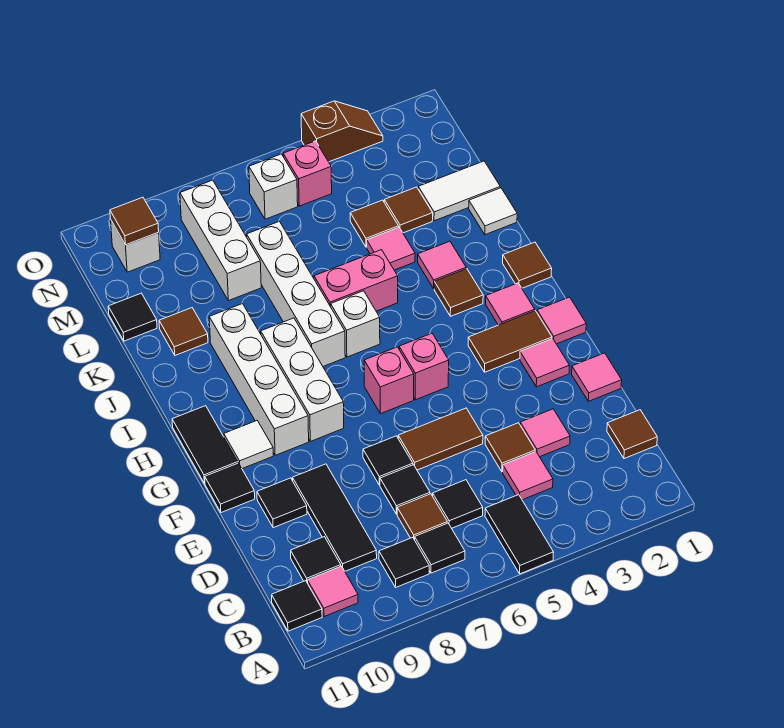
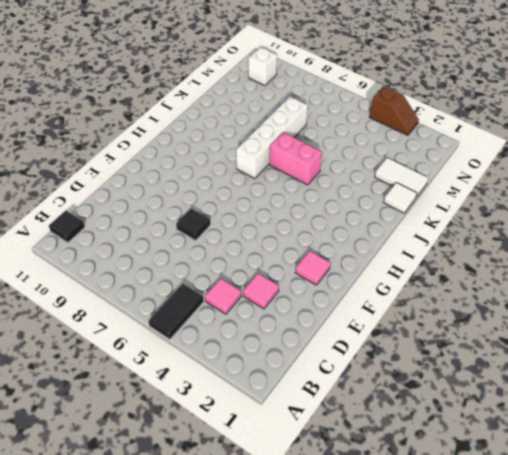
none -> black 1x1 tile [415,523,465,573]
none -> black 1x1 tile [379,537,429,588]
none -> pink 1x1 tile [308,566,358,617]
none -> brown 1x1 tile [607,410,657,459]

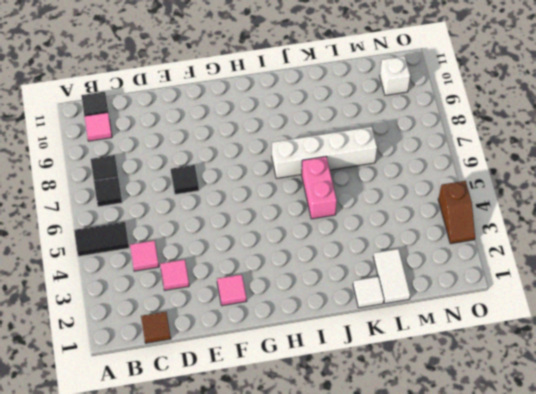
none -> black 1x1 tile [433,480,483,528]
none -> brown 1x1 tile [397,494,447,540]
none -> black 1x3 tile [292,464,377,571]
none -> black 1x1 tile [291,537,341,583]

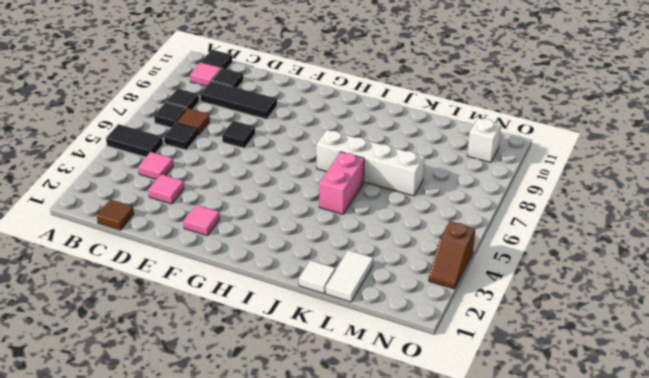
none -> brown 1x1 tile [485,423,535,472]
none -> black 1x1 tile [380,465,430,514]
none -> pink 1x1 tile [572,353,622,401]
none -> brown 1x2 tile [398,408,483,470]

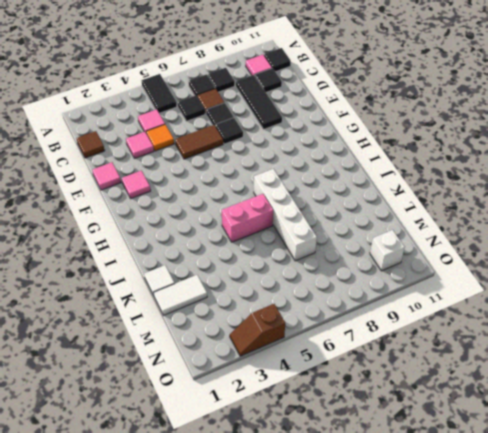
orange 1x1 tile [146,125,174,151] -> brown 1x1 tile [485,423,535,472]
none -> black 1x1 tile [257,478,307,528]
none -> black 1x1 tile [205,463,255,513]
none -> pink 1x1 tile [537,297,586,344]
none -> brown 1x2 tile [468,311,552,372]

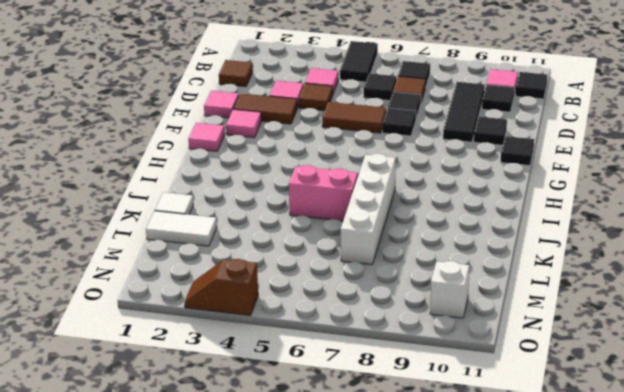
brown 1x2 tile [233,93,297,124] -> brown 1x2 tile moved to [468,311,552,372]
none -> black 1x1 tile [379,537,429,588]
none -> pink 1x1 brick [399,333,449,400]
none -> pink 1x1 brick [364,347,414,414]
none -> white 1x3 brick [261,318,344,441]

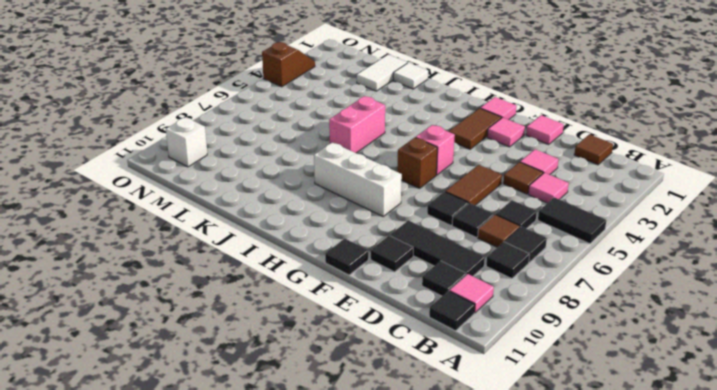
brown 1x1 brick [397,137,437,188] -> pink 1x1 brick [364,347,414,414]
none -> white 1x4 brick [209,304,309,455]
none -> white 1x1 tile [224,421,273,469]
none -> black 1x2 tile [172,406,238,483]
none -> pink 1x1 tile [486,283,535,325]

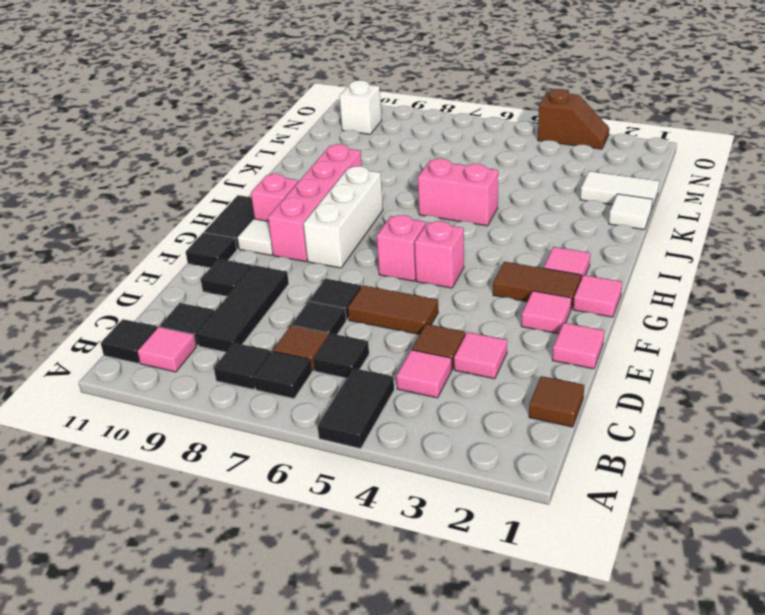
pink 1x4 brick [268,144,362,262] -> white 1x4 brick [209,304,309,455]
pink 1x1 brick [251,174,298,221] -> pink 1x1 brick moved to [283,141,332,206]
none -> brown 1x1 tile [503,242,552,288]
none -> brown 1x1 tile [434,269,483,316]
none -> white 1x1 brick [331,291,380,357]
none -> white 1x4 brick [247,221,345,366]

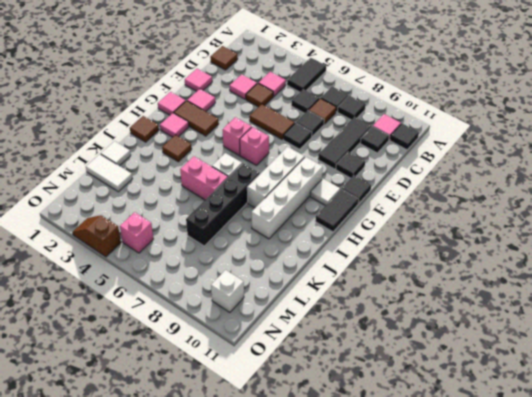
black 1x4 brick [186,163,260,246] -> white 1x4 brick [247,221,345,366]
none -> pink 1x1 tile [418,241,466,289]
none -> pink 1x1 tile [367,228,415,270]
none -> brown 1x1 tile [159,308,208,355]
none -> brown 1x1 tile [384,187,433,233]

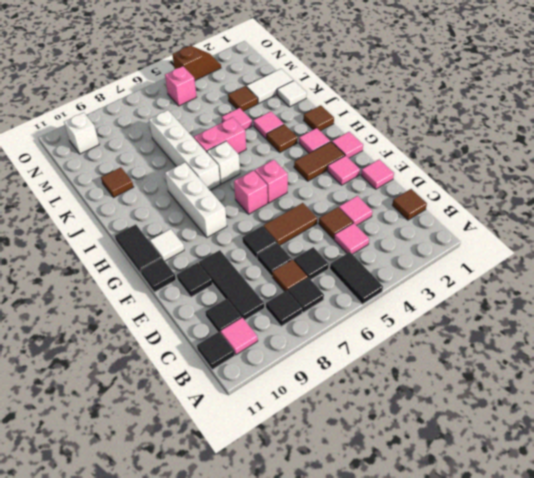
none -> white 1x4 brick [209,304,309,455]
none -> brown 1x1 tile [350,200,399,247]
none -> white 1x3 brick [180,180,261,301]
none -> black 1x1 tile [108,293,157,341]

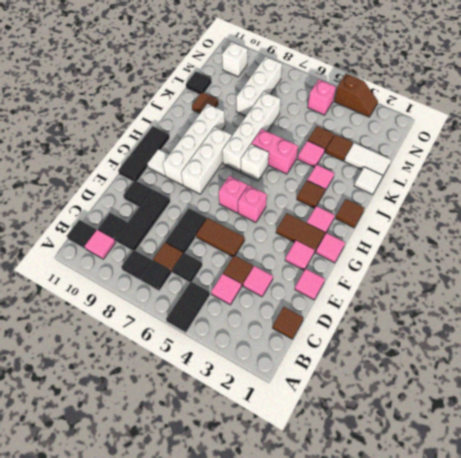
none -> white 1x1 brick [249,154,298,219]
none -> brown 1x1 tile [110,197,159,245]

